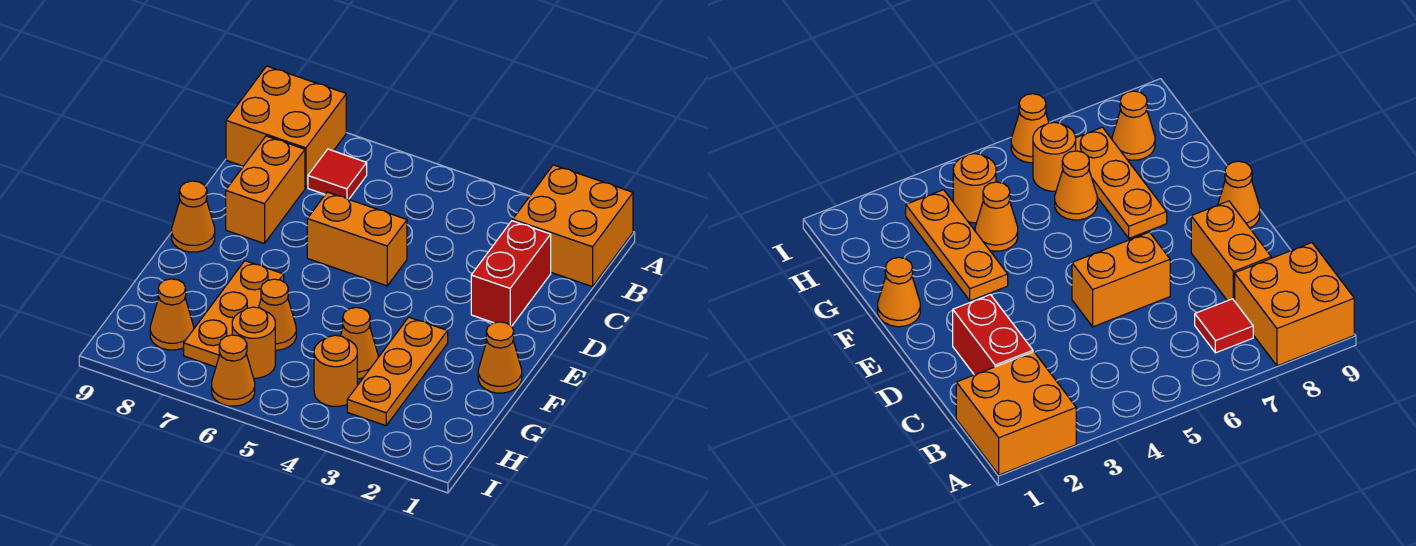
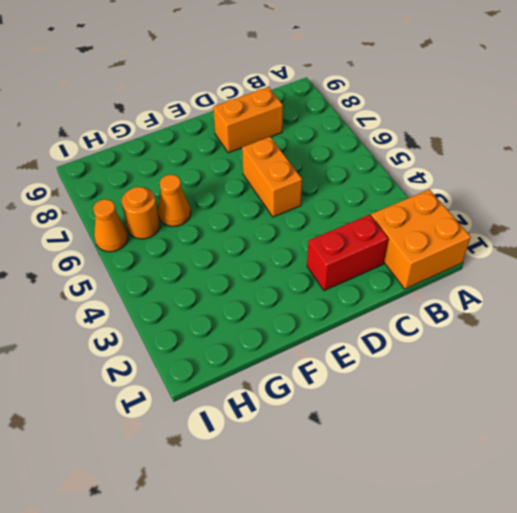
none -> orange 2x2 brick [226,66,346,188]
none -> red 1x1 tile [308,149,367,199]
none -> orange 1x1 cone [172,181,215,252]

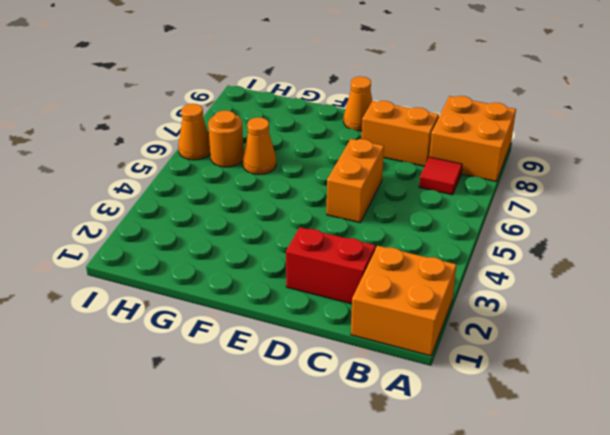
none -> orange 1x1 cone [478,322,522,393]
none -> orange 1x3 plate [347,317,448,426]
none -> orange 1x3 plate [184,261,284,367]

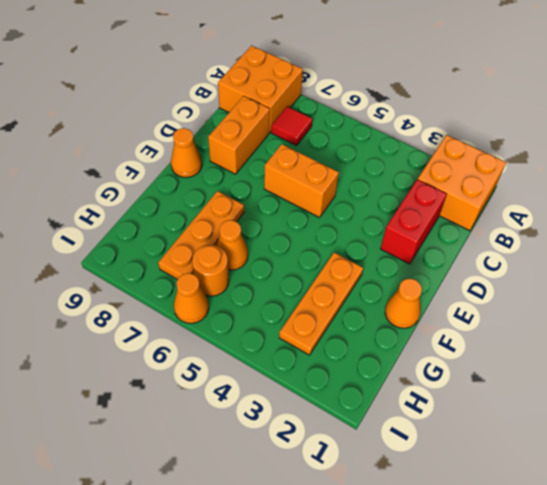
none -> orange 1x1 cone [341,308,378,379]
none -> orange 1x1 round brick [314,335,357,406]
none -> orange 1x1 cone [150,279,194,350]

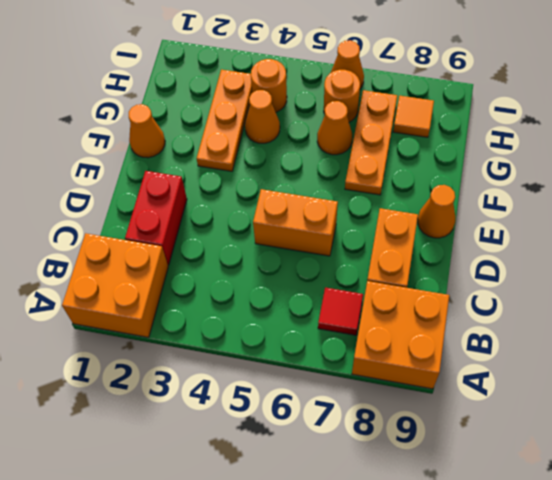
orange 1x1 tile [393,96,434,137] -> orange 1x1 cone [150,279,194,350]

